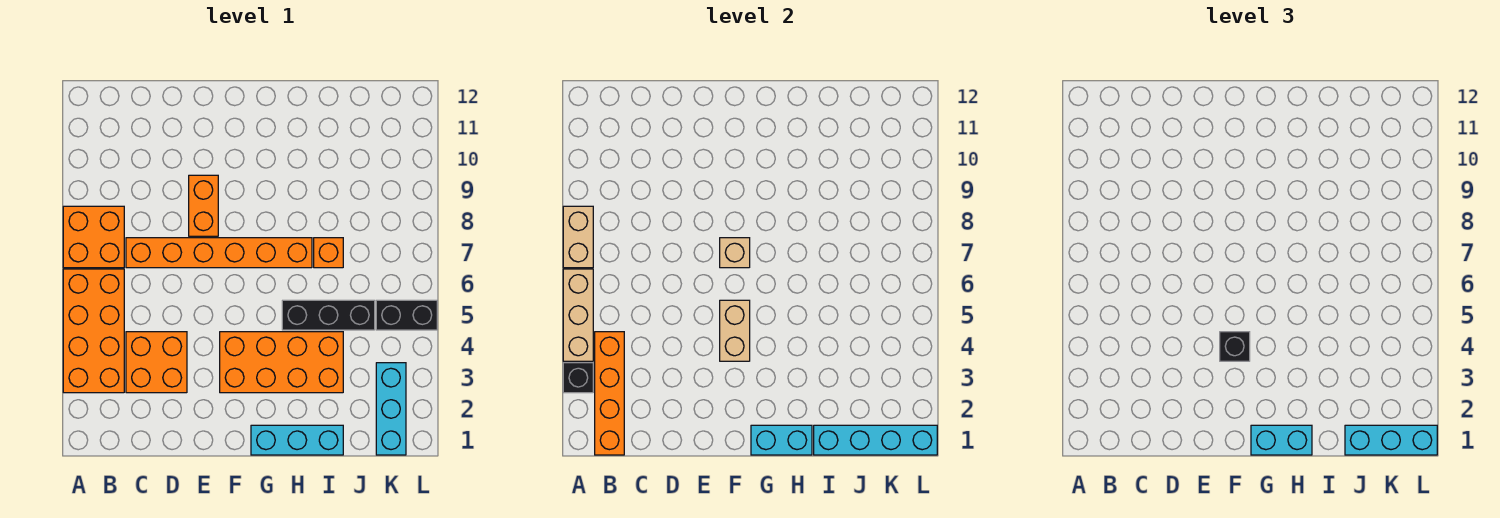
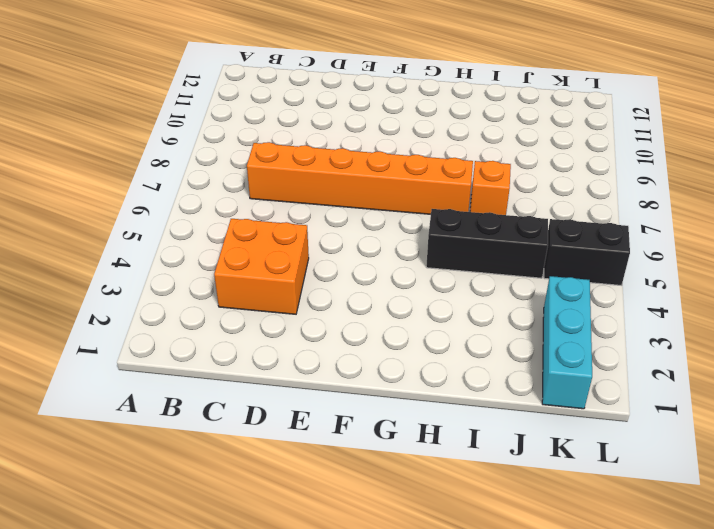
none -> orange 2x4 brick [63,269,124,393]
none -> orange 2x2 brick [63,206,124,268]
none -> orange 1x2 brick [189,175,218,236]

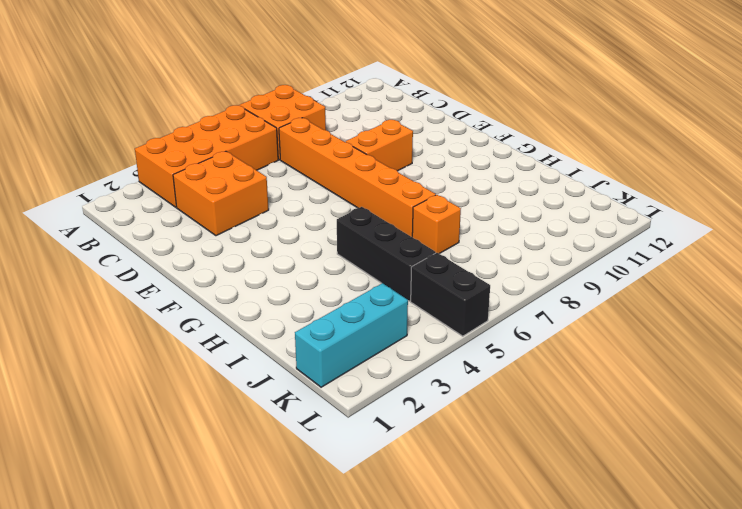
none -> orange 2x4 brick [220,332,343,393]
none -> cyan 1x3 brick [251,425,343,455]
none -> black 1x1 brick [563,363,593,393]

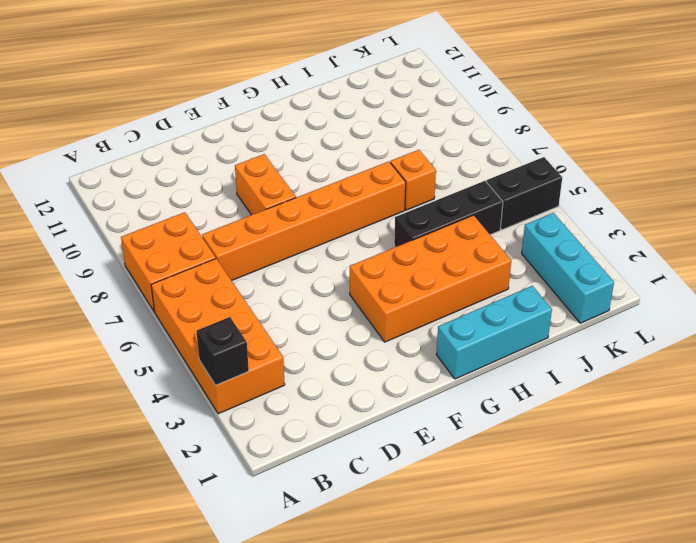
none -> orange 2x2 brick [126,332,187,393]
none -> tan 1x3 brick [563,269,593,361]
none -> tan 1x2 brick [563,206,593,268]

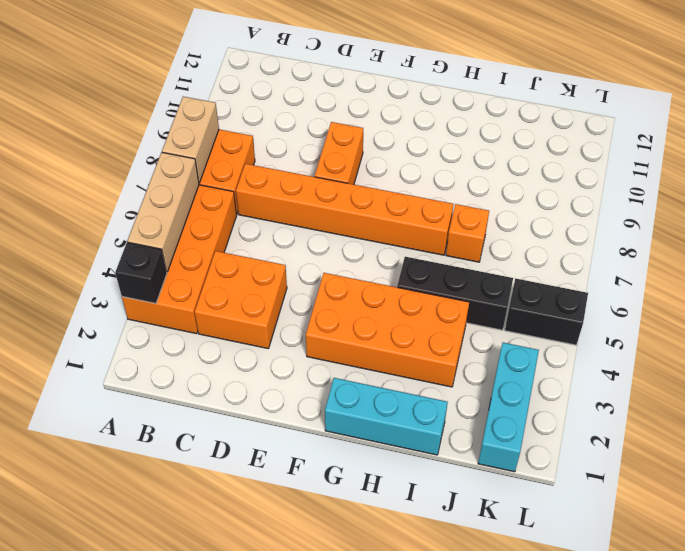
none -> orange 1x4 brick [595,332,624,455]
none -> tan 1x2 brick [720,300,750,361]
none -> tan 1x1 brick [720,238,750,268]

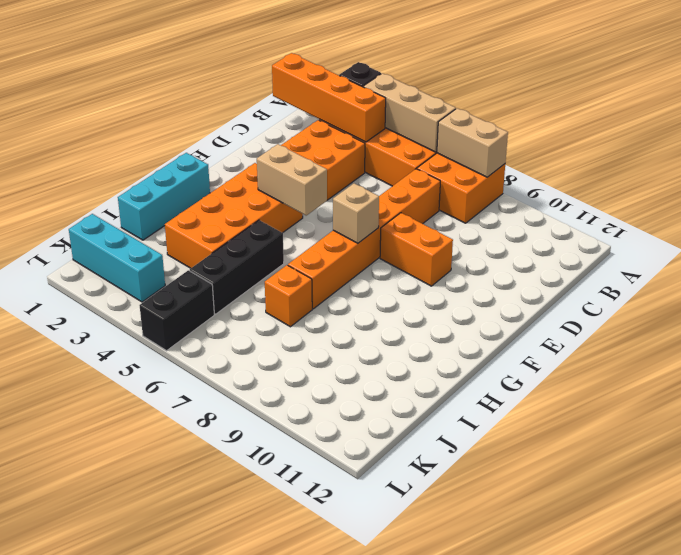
none -> cyan 1x2 brick [751,425,812,455]
none -> cyan 1x4 brick [814,425,937,455]
none -> black 1x1 brick [1220,332,1250,361]

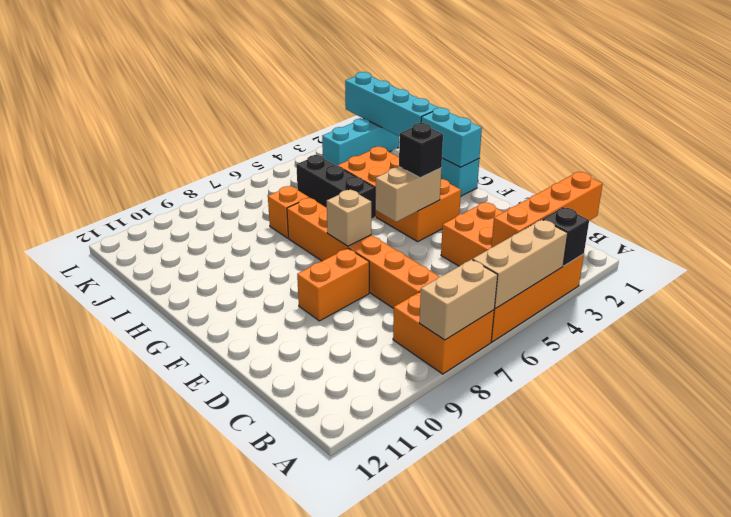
none -> black 1x2 brick [376,300,437,330]
none -> cyan 1x2 brick [1251,425,1312,455]
none -> cyan 1x3 brick [1345,425,1437,455]

